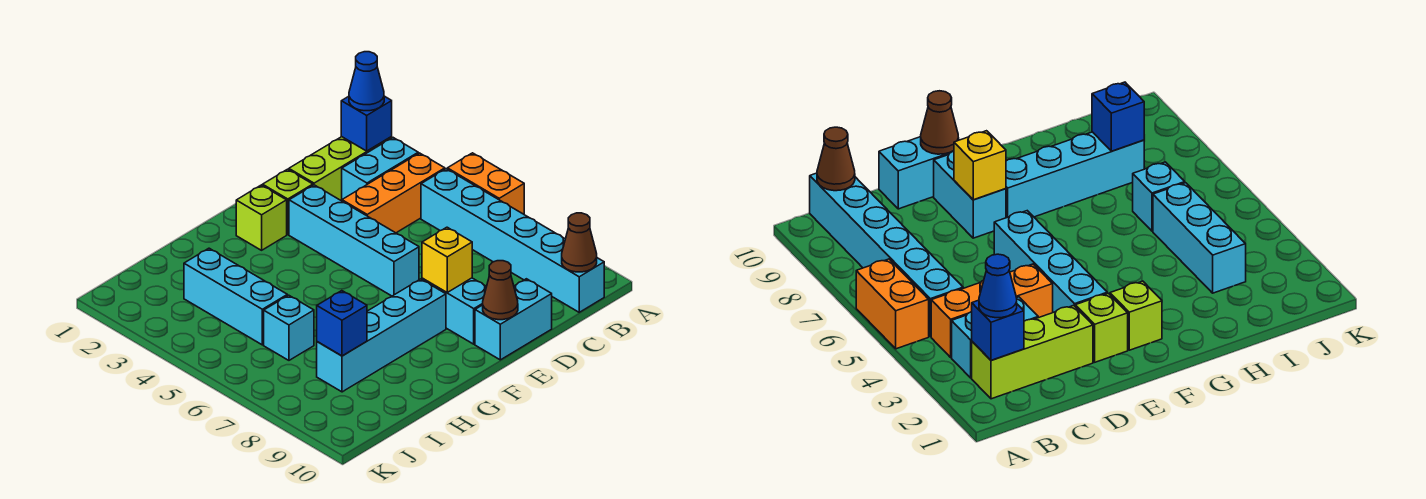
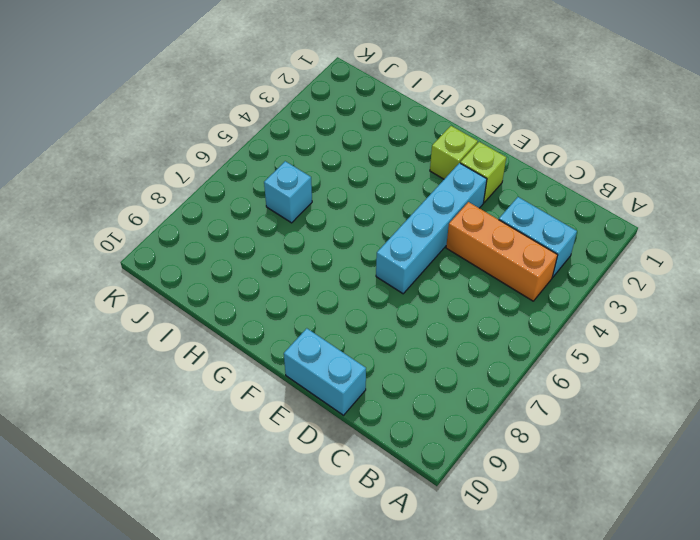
none -> orange 1x2 brick [447,153,524,214]
none -> lime 1x3 brick [289,137,392,201]
none -> cyan 1x6 brick [421,169,604,312]

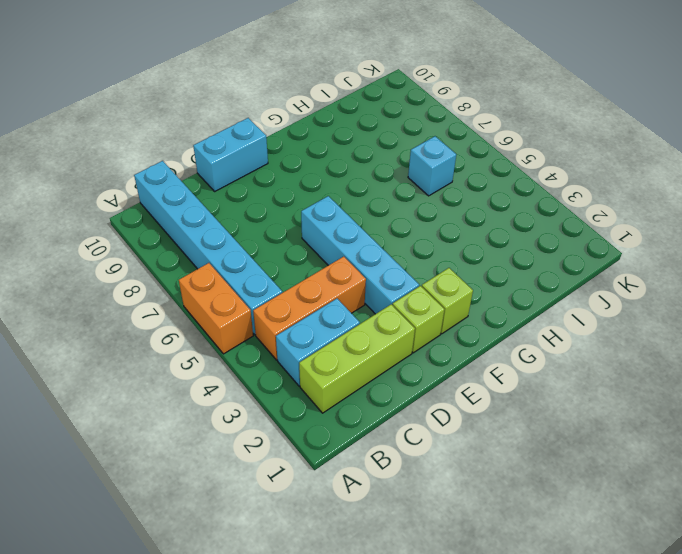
none -> cyan 1x2 brick [422,278,487,344]
none -> cyan 1x4 brick [317,279,446,392]
none -> cyan 1x3 brick [184,248,287,345]

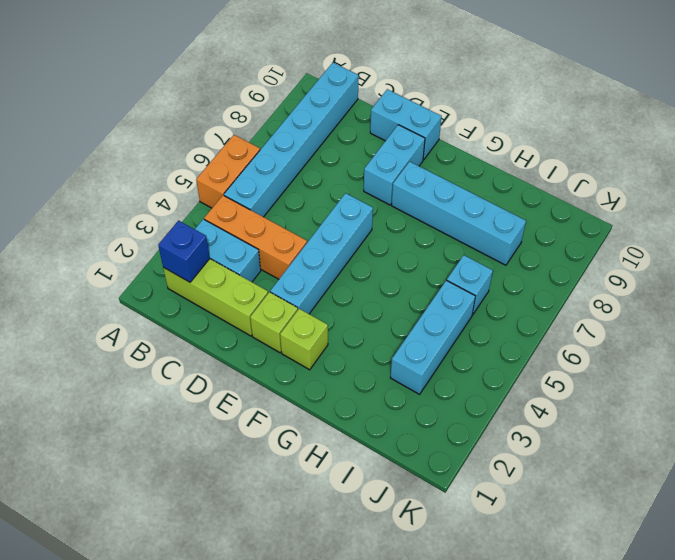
none -> brown 1x1 cone [562,213,597,272]
none -> yellow 1x1 brick [422,227,472,292]
none -> brown 1x1 cone [483,261,518,320]

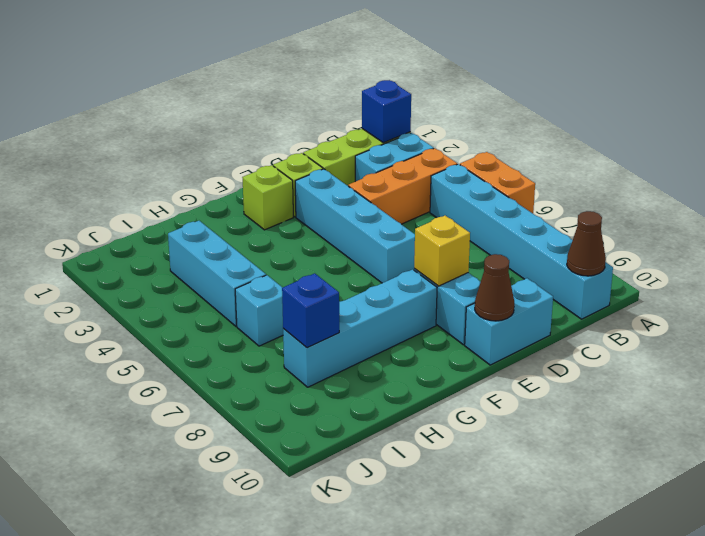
none -> blue 1x1 cone [349,52,384,111]

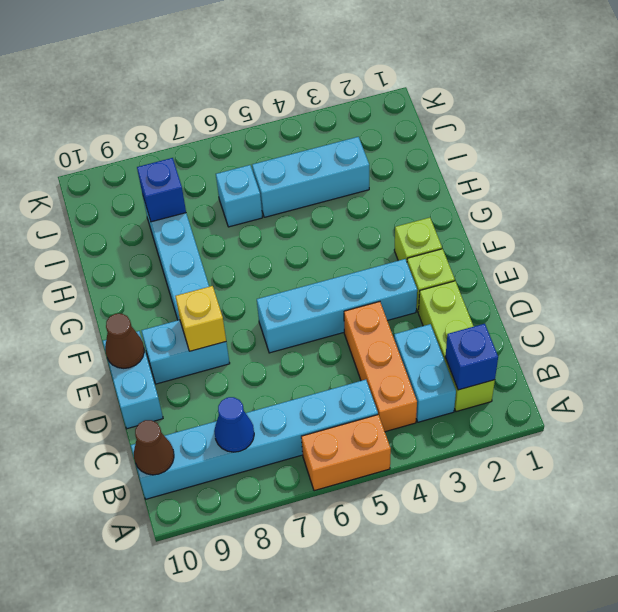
blue 1x1 cone [214,397,254,452] -> blue 1x1 cone moved to [349,52,384,111]

